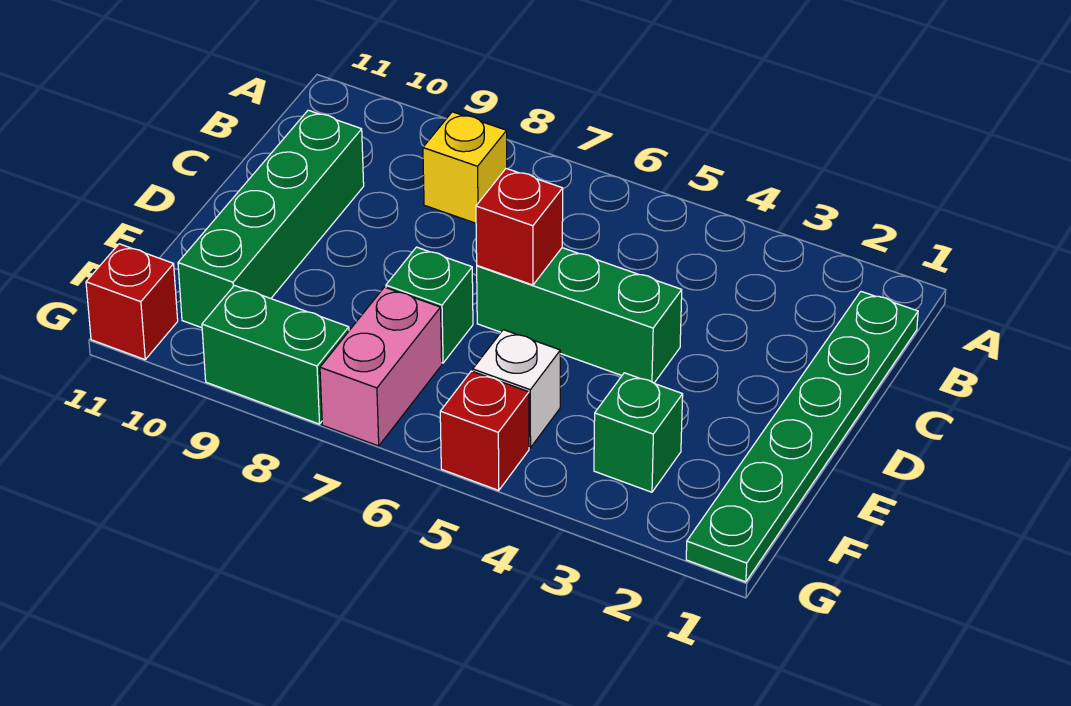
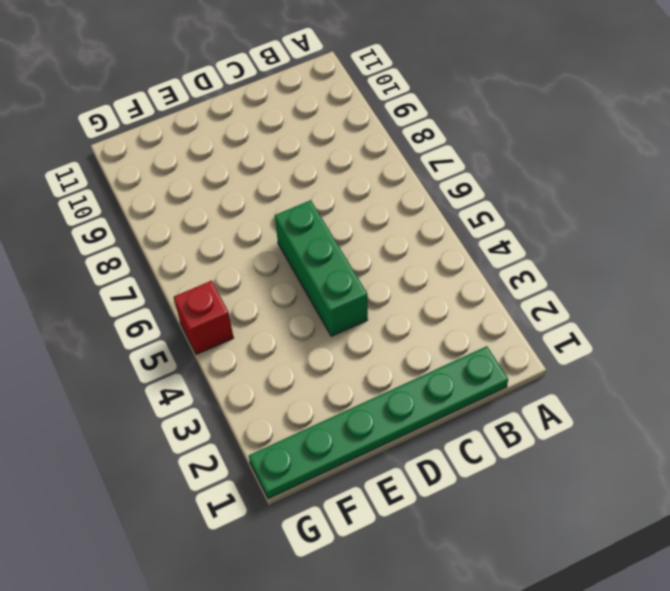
none -> yellow 1x1 brick [423,112,507,223]
none -> green 1x4 brick [178,110,364,328]
none -> green 1x1 brick [386,247,473,363]

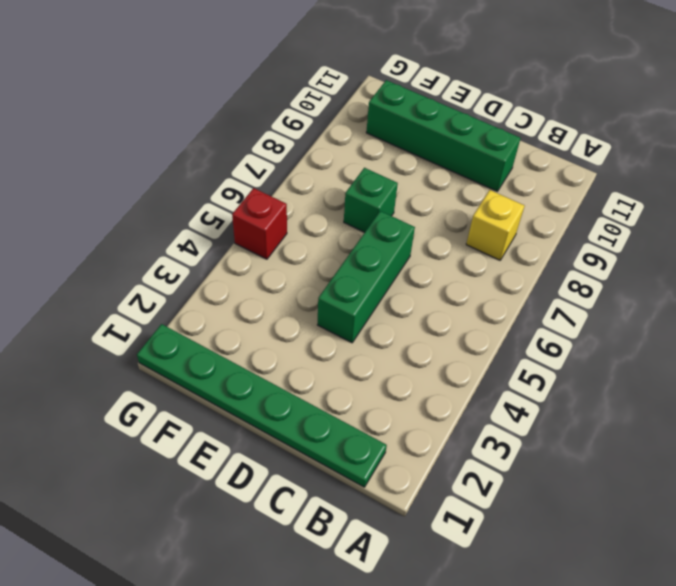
none -> green 1x1 brick [594,373,683,492]
none -> white 1x1 brick [473,330,560,448]
none -> pink 1x2 brick [320,287,442,446]

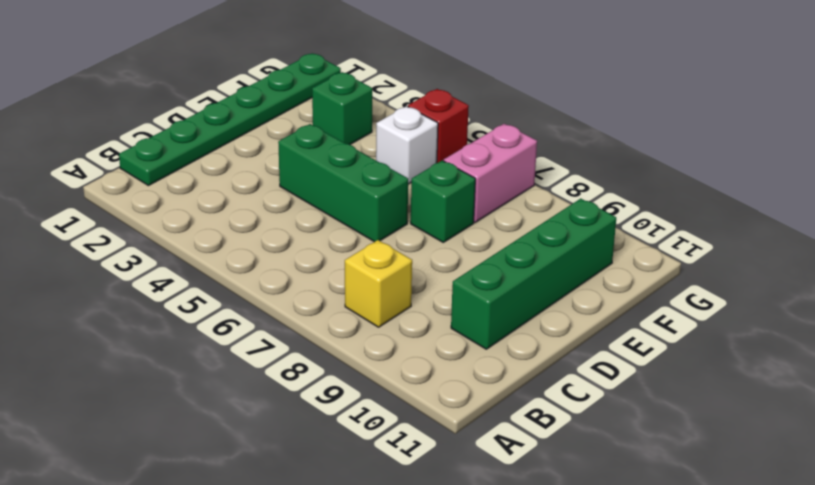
none -> green 1x2 brick [202,285,349,424]
none -> red 1x1 brick [86,244,178,360]
none -> red 1x1 brick [476,168,563,285]

